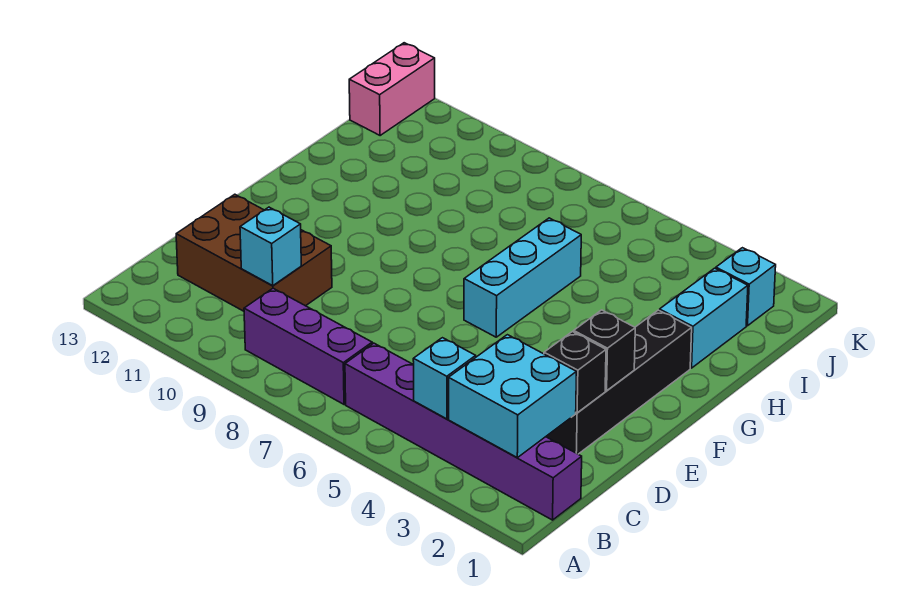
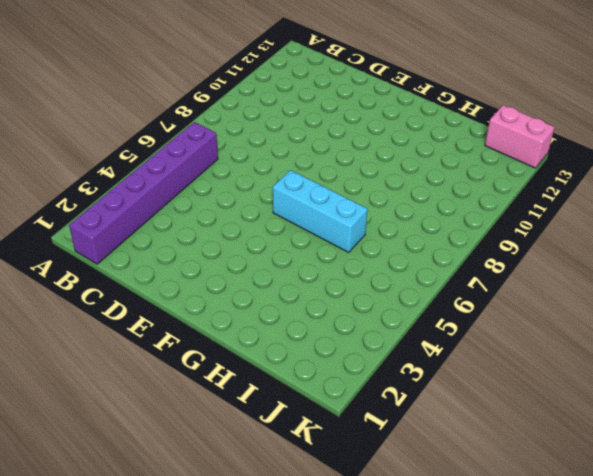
none -> purple 1x3 brick [244,288,372,404]
none -> brown 2x3 brick [176,194,332,311]
none -> black 1x4 brick [546,310,692,454]

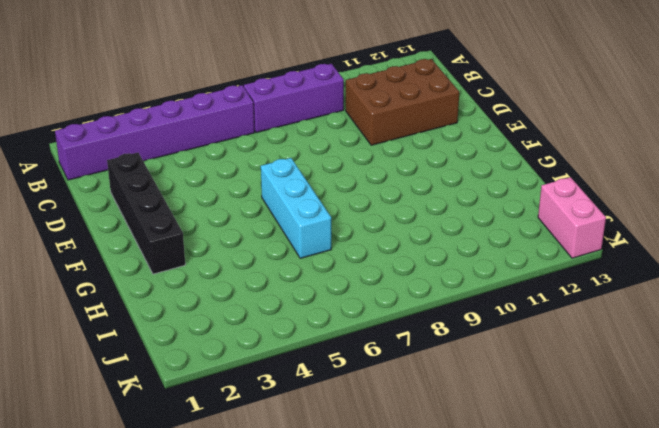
none -> cyan 1x2 brick [660,268,748,368]
none -> cyan 1x1 brick [716,248,776,326]
none -> cyan 2x2 brick [449,335,576,458]

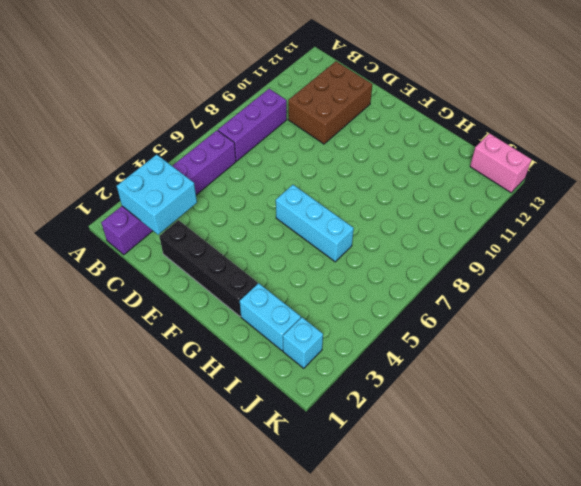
none -> cyan 1x1 brick [413,338,476,419]
none -> cyan 1x1 brick [240,207,301,286]
none -> black 1x1 brick [544,332,606,413]

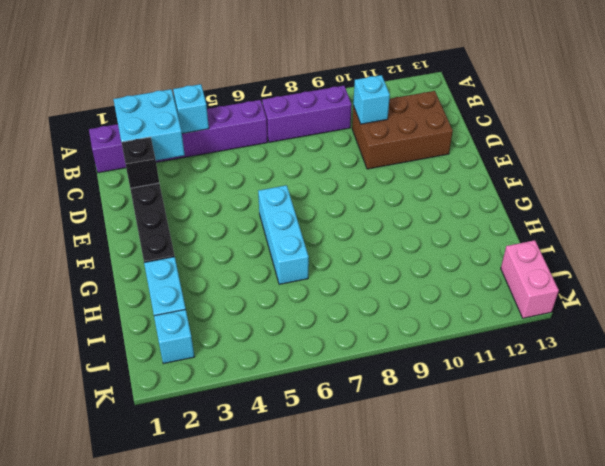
none -> black 1x1 brick [574,310,635,391]

